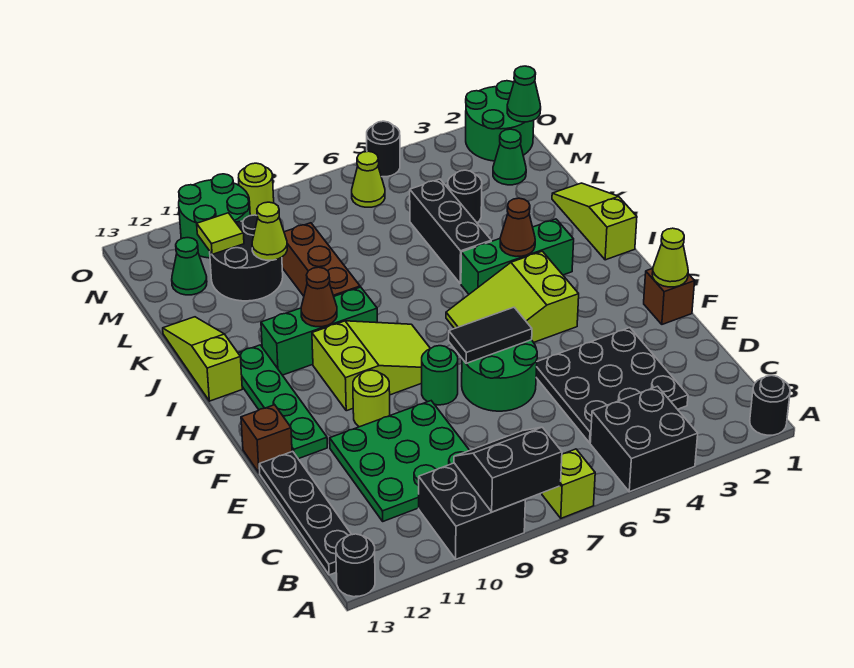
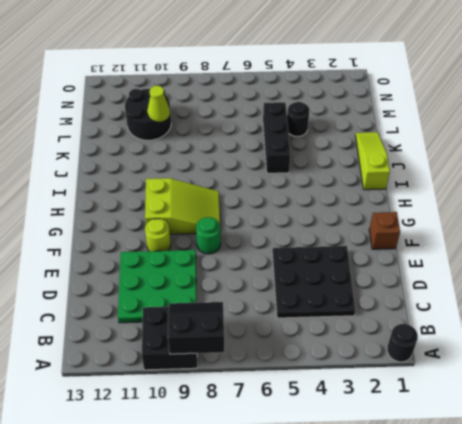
none -> black 2x2 brick [590,386,698,492]
none -> lime 1x1 brick [542,449,595,518]
none -> black 1x1 round brick [336,534,375,597]
none -> black 1x4 plate [259,451,352,575]

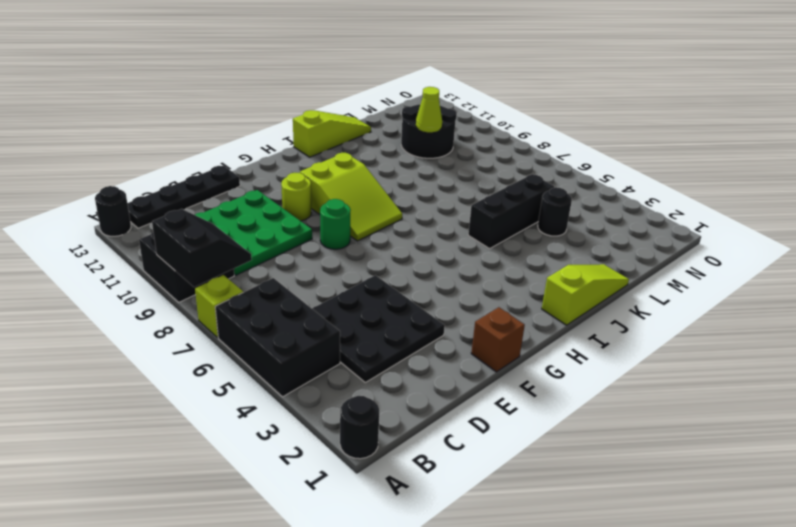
black 2x3 brick [215,278,340,397] -> black 2x2 brick [590,386,698,492]
none -> green 2x2 round brick [462,340,537,411]
none -> green 1x4 plate [238,345,327,459]
none -> brown 1x1 brick [241,405,292,473]
none -> lime 2x3 slope [446,251,579,342]

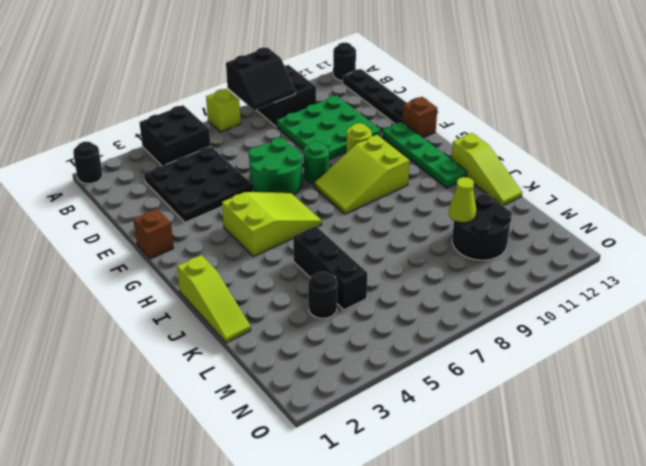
none -> green 1x3 brick [461,219,574,294]
none -> green 1x3 brick [261,287,377,375]
none -> brown 1x3 brick [282,223,360,296]
none -> green 1x1 cone [493,129,526,185]

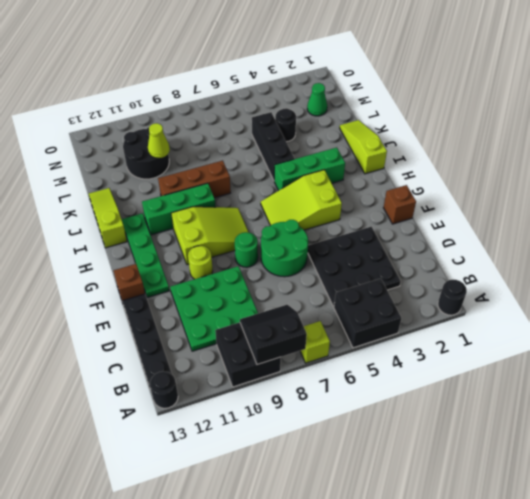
brown 1x3 brick [158,161,231,198] -> brown 1x3 brick turned to [282,223,360,296]
none -> green 1x1 cone [172,238,207,295]
none -> green 2x2 round brick [466,81,534,161]
none -> lime 1x1 cone [352,151,385,207]
none -> green 2x2 round brick [179,174,250,258]

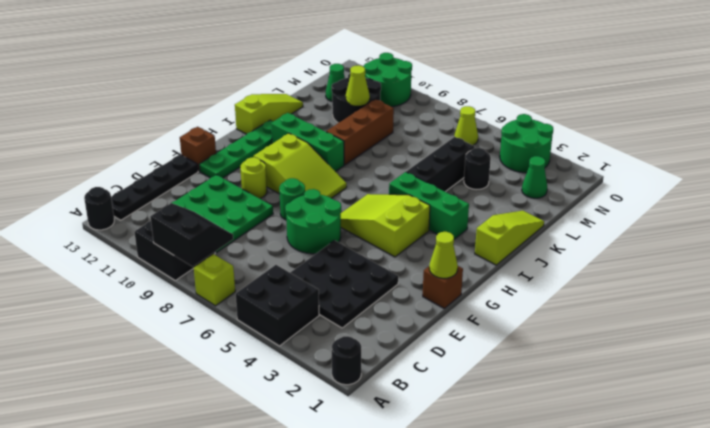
green 2x2 round brick [500,114,553,173] -> green 2x2 round brick moved to [466,81,534,161]
none -> black 1x1 round brick [367,121,400,177]
none -> lime 1x1 round brick [239,163,274,216]
none -> black 1x2 tile [449,307,532,363]
none -> brown 1x1 cone [500,198,535,257]

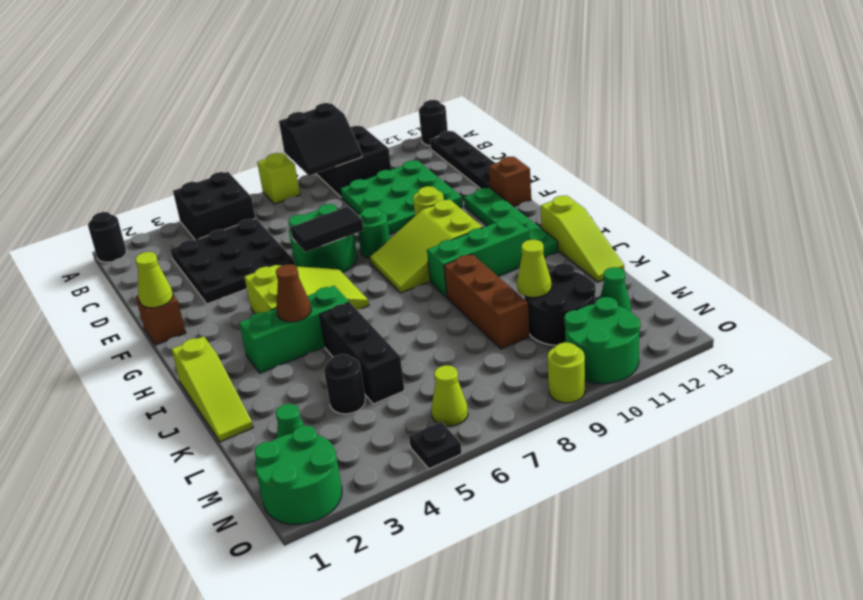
black 1x1 plate [409,422,462,469] -> black 1x1 round brick [367,121,400,177]
none -> brown 1x1 cone [301,267,337,327]
none -> lime 1x1 tile [197,213,244,254]
none -> green 1x1 cone [507,66,541,122]

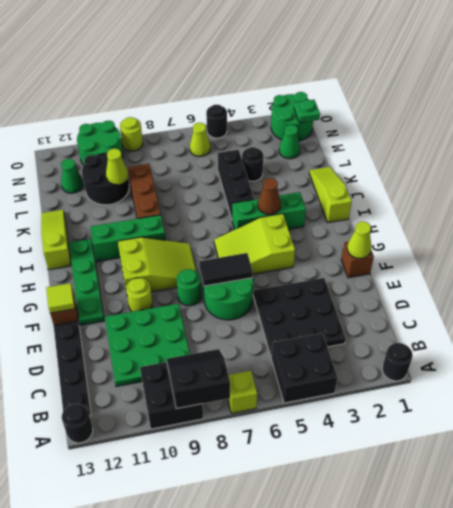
lime 1x1 tile [46,283,75,313] -> lime 1x1 tile moved to [197,213,244,254]
green 1x1 plate [294,100,320,123] -> green 1x1 cone [507,66,541,122]
none -> brown 1x1 cone [301,267,337,327]

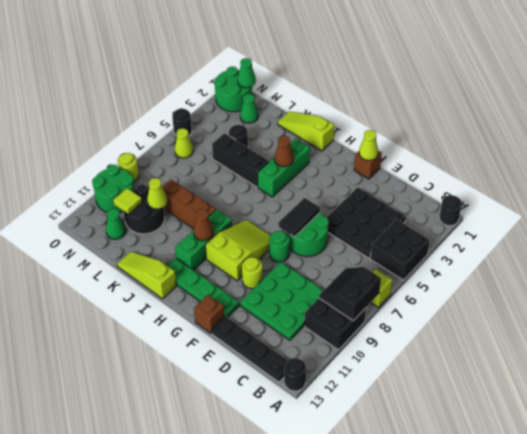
none -> lime 2x3 slope [446,251,579,342]

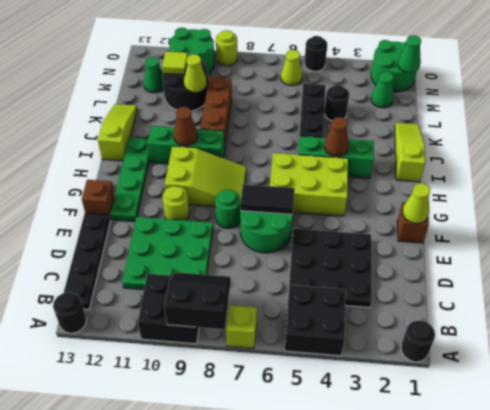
lime 2x3 brick [270,153,348,216] -> lime 2x3 slope [446,251,579,342]

